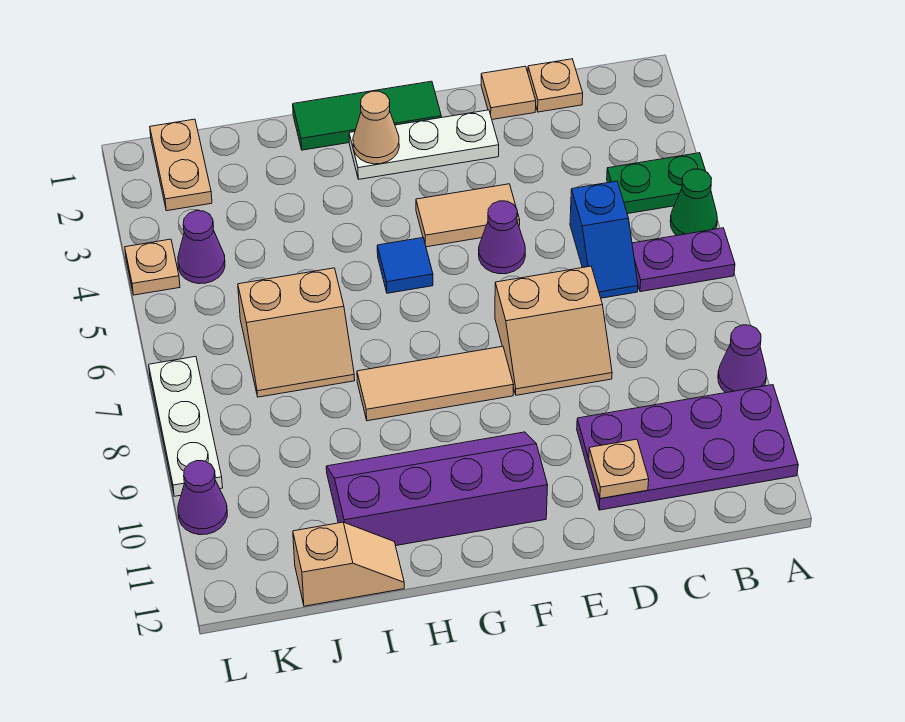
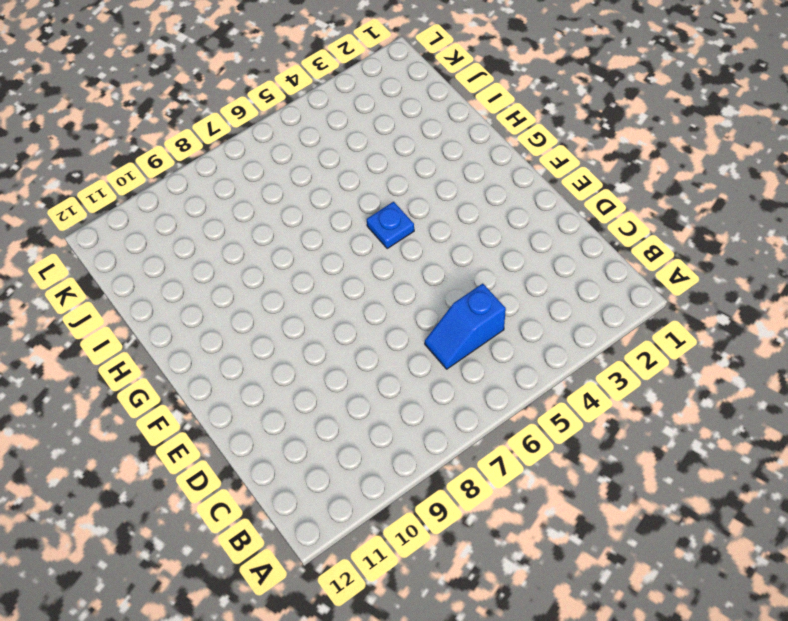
blue 1x1 plate [367,202,414,249] -> blue 1x1 tile [377,238,433,293]
none -> green 1x2 plate [607,153,706,214]
none -> green 1x1 cone [670,169,717,235]
none -> purple 1x2 plate [632,228,735,292]

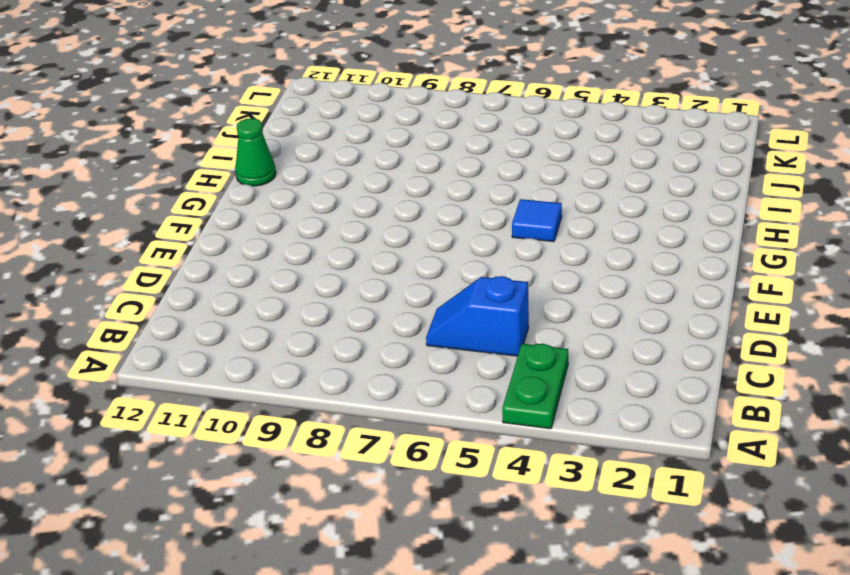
green 1x1 cone [235,118,276,186] -> green 1x1 cone moved to [670,169,717,235]
none -> purple 1x2 plate [632,228,735,292]
none -> purple 1x1 cone [718,325,767,393]
none -> purple 2x4 plate [577,385,798,510]

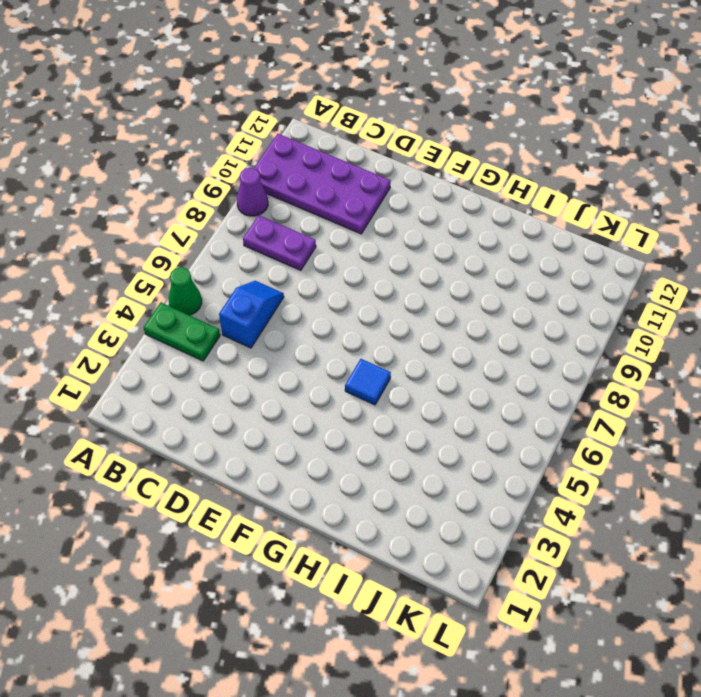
purple 1x2 plate [243,215,316,270] -> purple 1x2 plate moved to [632,228,735,292]
none -> tan 1x1 plate [528,59,583,112]
none -> tan 1x1 tile [481,66,536,119]
none -> tan 2x2 slope [495,266,612,395]

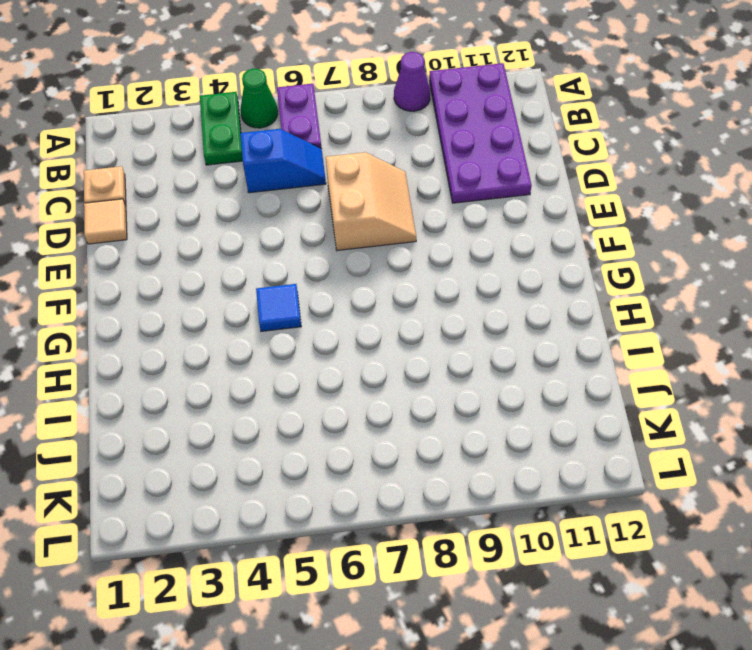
none -> white 1x3 plate [349,110,499,179]
none -> tan 1x2 tile [416,184,520,247]
none -> purple 1x1 cone [479,201,525,274]

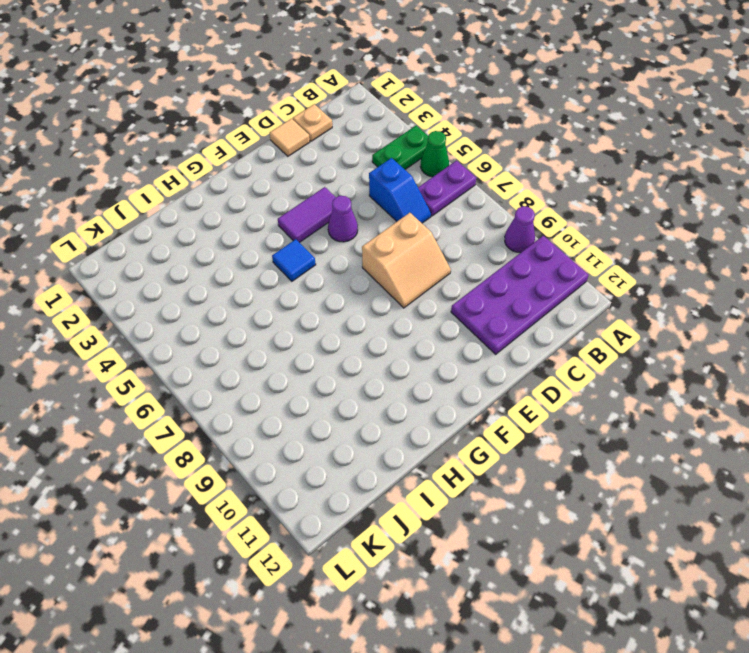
purple 1x2 tile [278,187,336,243] -> tan 1x2 tile [416,184,520,247]
none -> white 1x3 plate [349,110,499,179]
none -> green 1x3 tile [293,81,441,150]
none -> tan 1x3 tile [357,346,514,421]

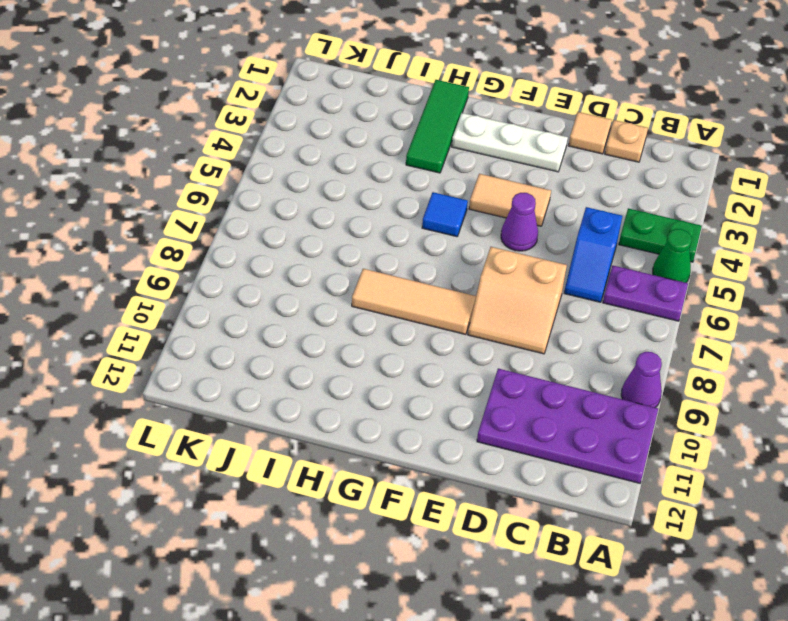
green 1x3 tile [406,80,469,173] -> green 1x3 tile turned to [293,81,441,150]
none -> purple 2x4 slope [326,432,548,546]
none -> tan 2x2 slope [238,268,355,397]
none -> tan 1x2 slope [293,522,404,606]

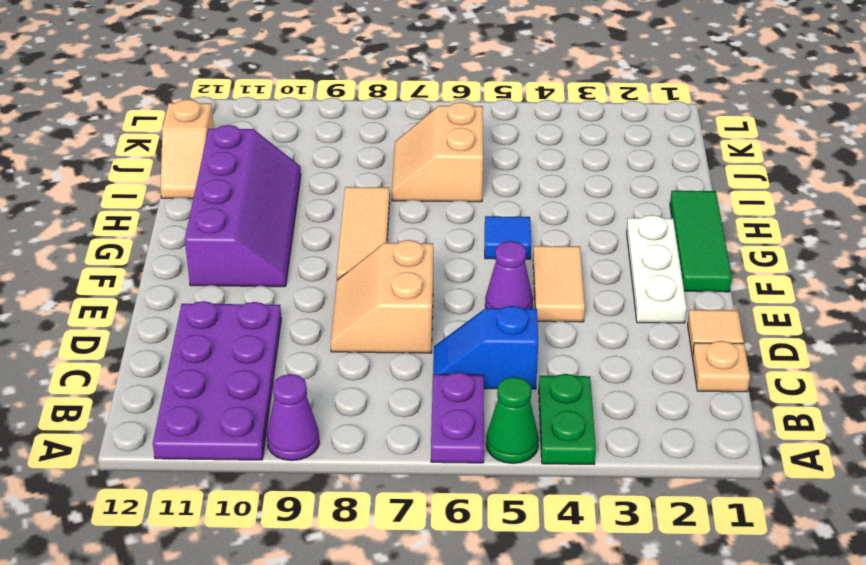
none -> tan 1x2 plate [150,119,212,211]
none -> purple 1x1 cone [178,211,225,284]
none -> tan 1x1 plate [125,239,180,295]

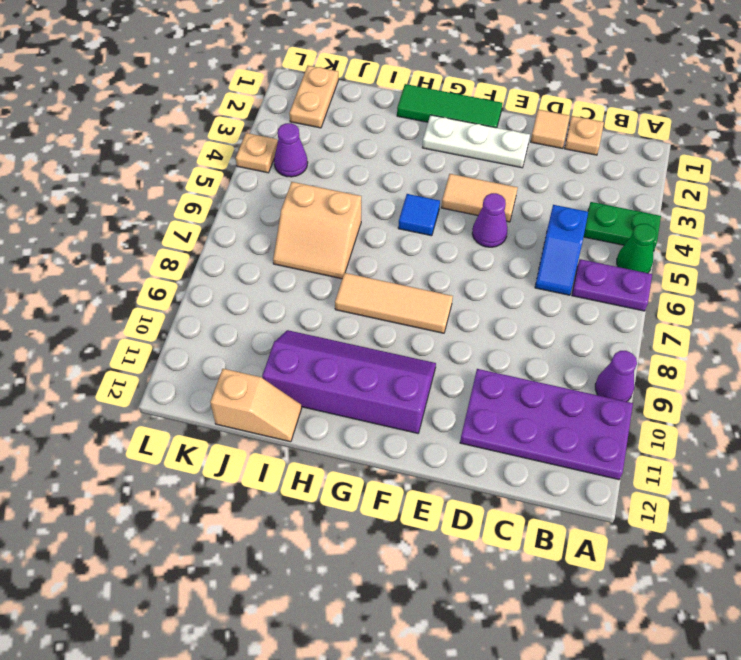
none -> tan 2x2 slope [495,266,612,395]
none -> white 1x3 plate [149,356,223,496]
none -> purple 1x1 cone [178,461,227,535]

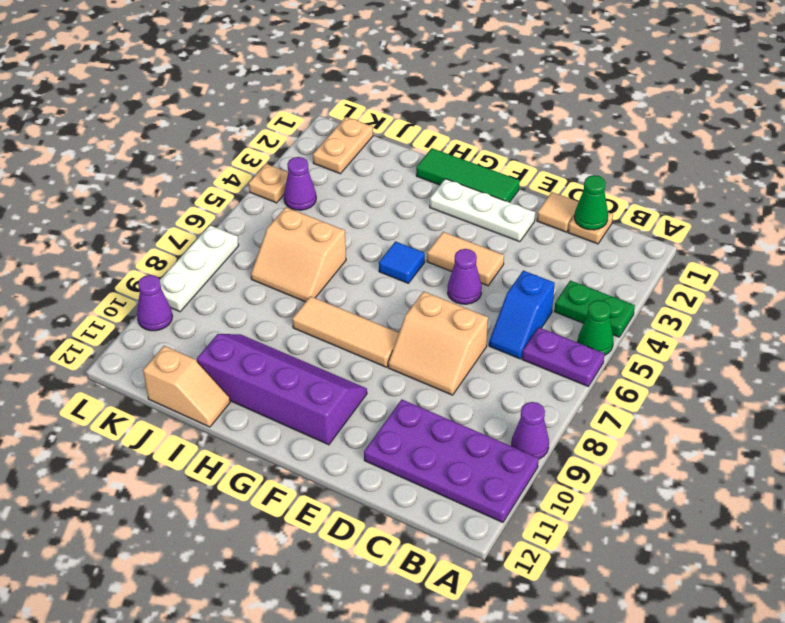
green 1x1 cone [575,175,608,230] -> none
none -> tan 1x1 plate [589,439,649,499]
none -> tan 1x1 cone [353,91,399,164]

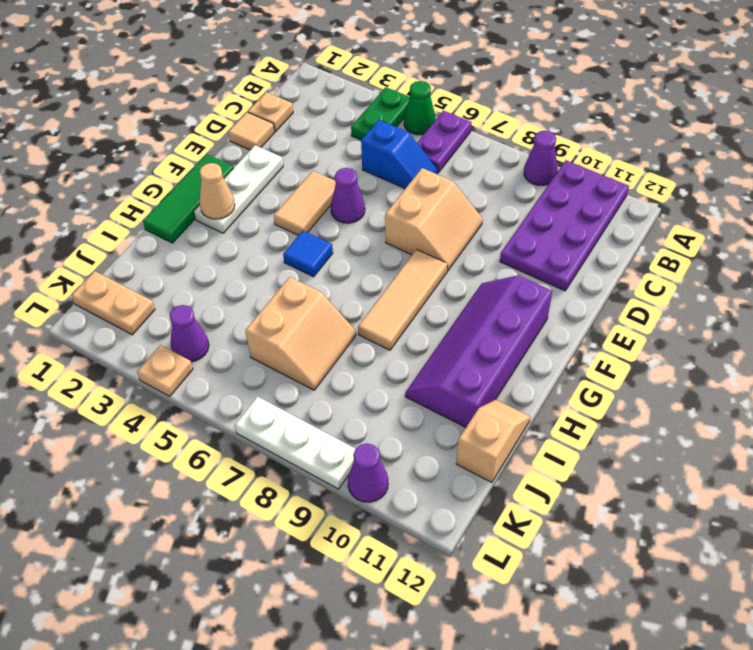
none -> tan 1x1 plate [589,439,649,499]

